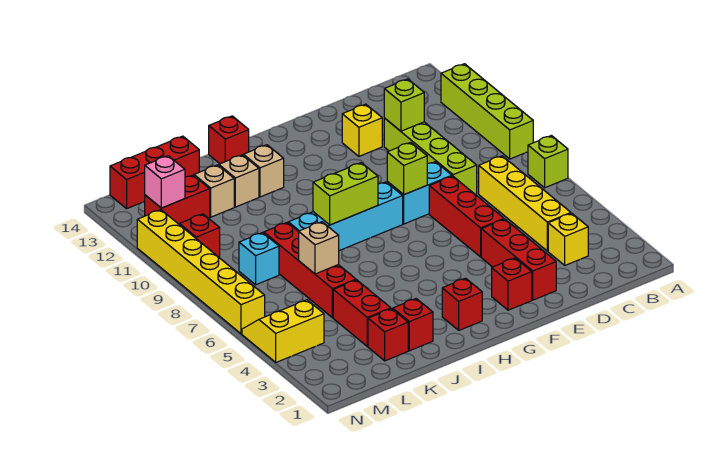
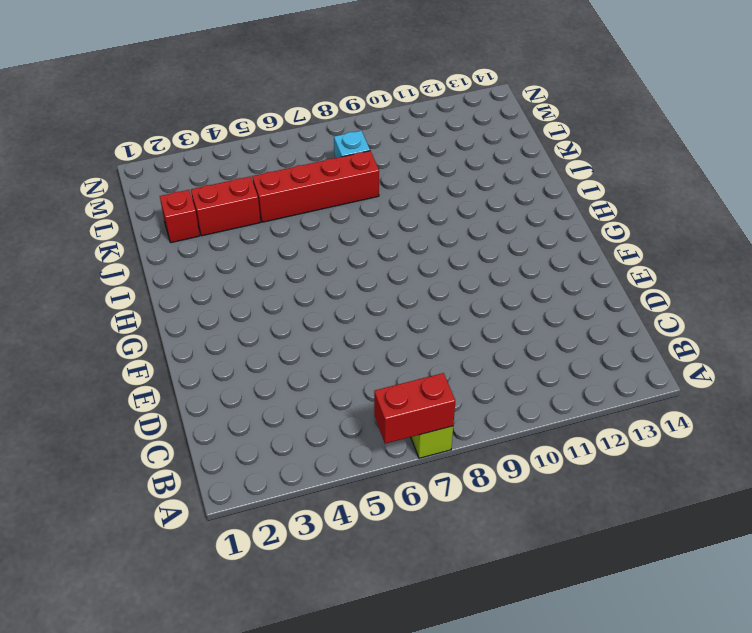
red 1x2 brick [374,373,455,444] -> red 1x2 brick turned to [145,175,210,225]
none -> lime 1x4 brick [441,64,533,159]
none -> yellow 1x1 brick [548,213,588,265]
none -> yellow 1x4 brick [479,156,571,251]
none -> lime 1x4 brick [384,118,477,195]

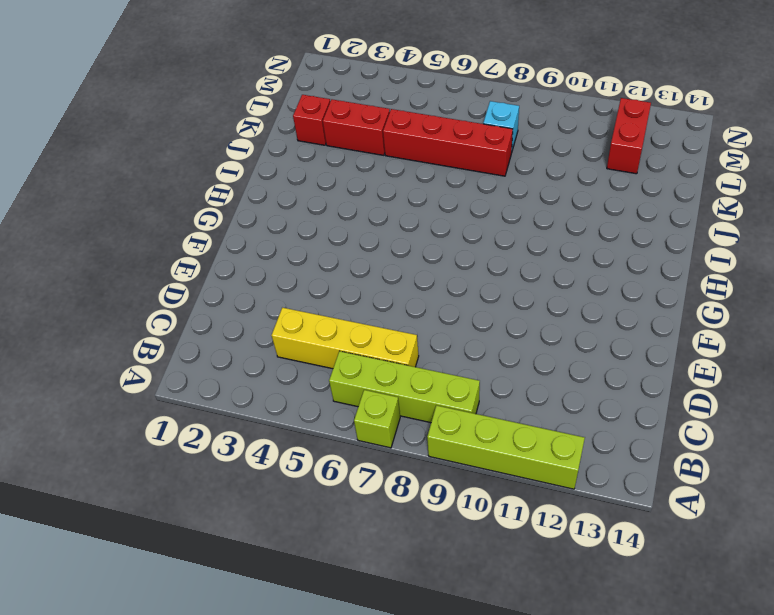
lime 1x4 brick [329,351,480,423] -> lime 1x4 brick moved to [384,118,477,195]
none -> yellow 1x1 brick [548,213,588,265]
none -> red 1x3 brick [481,219,556,300]
none -> red 1x3 brick [429,176,504,257]
none -> cyan 1x2 brick [387,162,452,224]

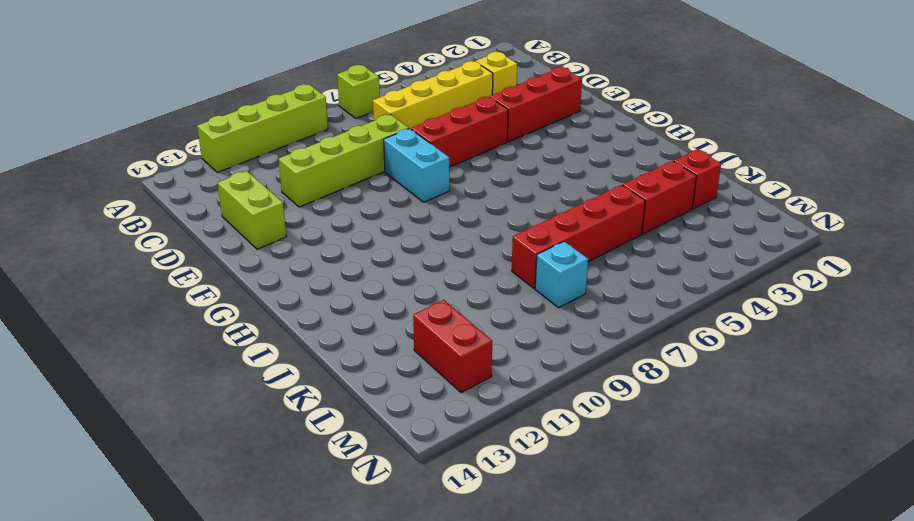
lime 1x2 brick [218,171,286,249] -> lime 1x2 brick moved to [313,163,378,225]
none -> yellow 1x1 brick [342,104,382,156]
none -> red 1x1 brick [492,258,532,310]
none -> cyan 1x4 brick [288,182,403,251]
none -> red 1x1 brick [442,278,482,330]

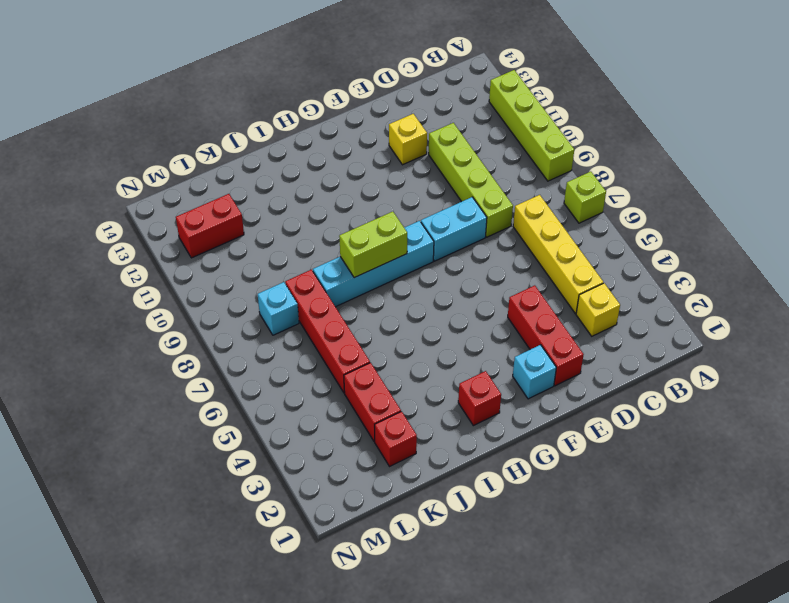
cyan 1x1 brick [513,345,556,399] -> red 1x1 brick [492,258,532,310]
none -> red 1x3 brick [429,176,504,257]
none -> tan 1x1 brick [244,145,284,197]
none -> red 1x1 brick [209,116,249,164]
none -> red 1x1 brick [393,299,433,351]

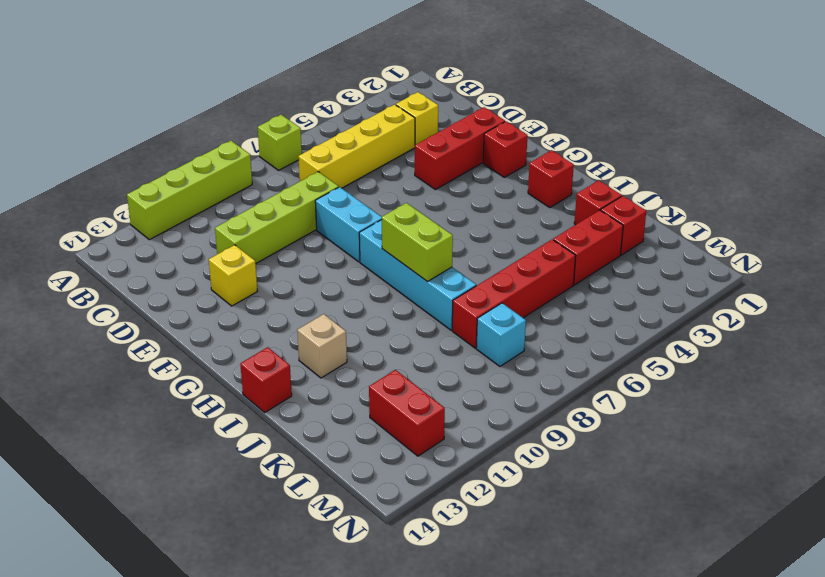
none -> red 1x3 brick [429,176,504,257]
none -> tan 1x1 brick [219,155,259,207]
none -> tan 1x1 brick [194,165,234,217]
none -> red 1x3 brick [110,136,199,209]

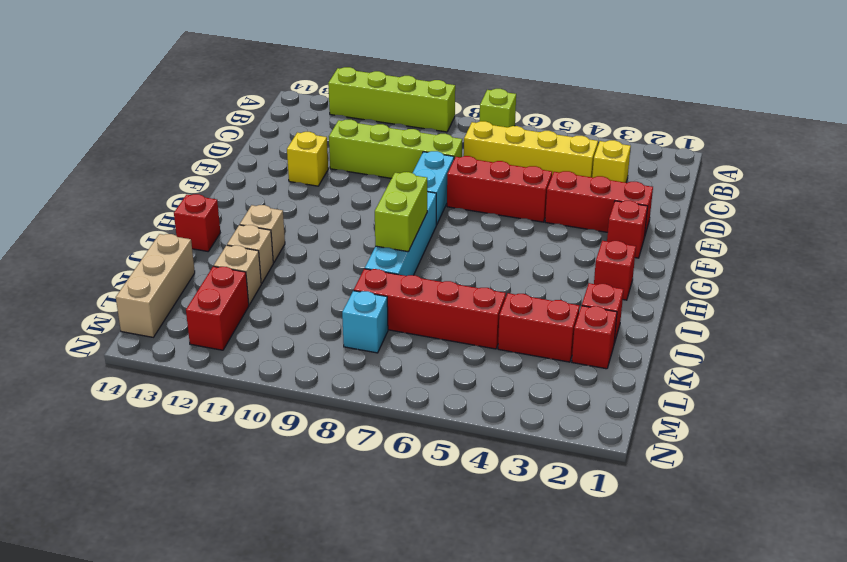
tan 1x3 brick [116,234,195,337] -> red 1x3 brick [110,136,199,209]
none -> yellow 2x2 slope [242,300,324,362]
none -> red 1x1 brick [180,214,220,257]
none -> yellow 1x6 brick [137,210,265,334]
none -> lime 1x1 brick [384,79,424,131]

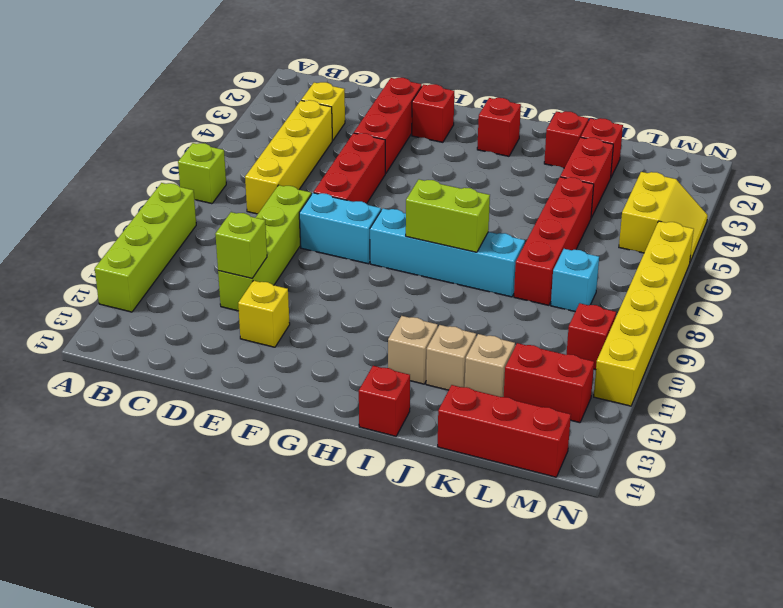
yellow 2x2 slope [619,172,708,262] -> yellow 2x2 slope turned to [242,300,324,362]
none -> lime 1x1 brick [387,142,427,195]
none -> tan 1x1 brick [299,222,339,274]
none -> pink 1x1 brick [145,156,185,208]

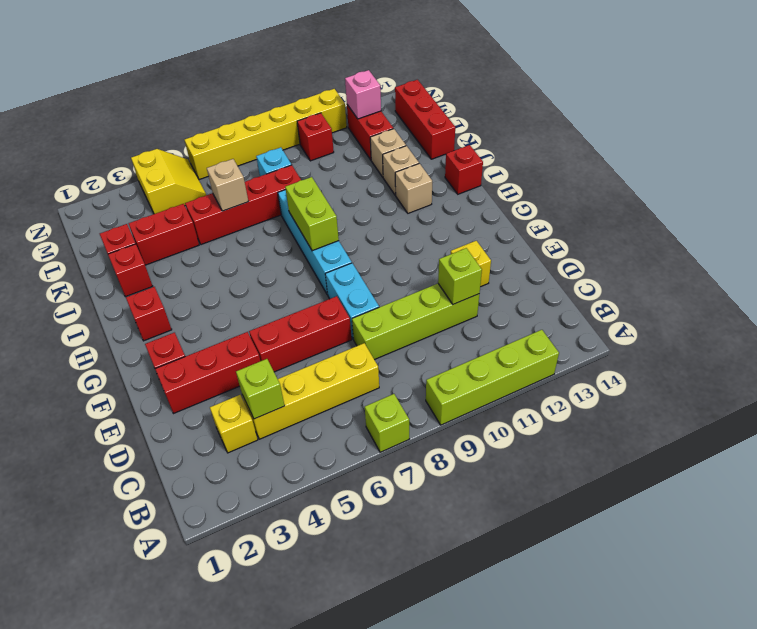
lime 1x1 brick [236,359,285,419] -> lime 1x1 brick moved to [387,142,427,195]

